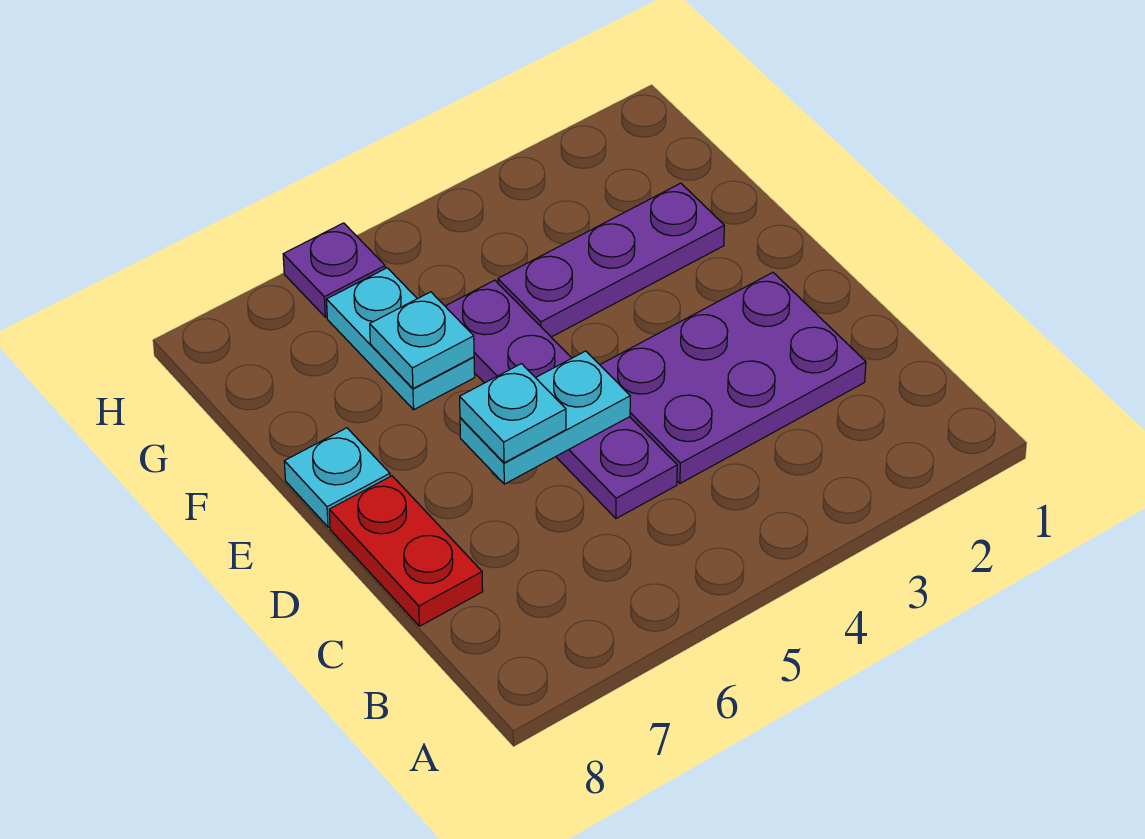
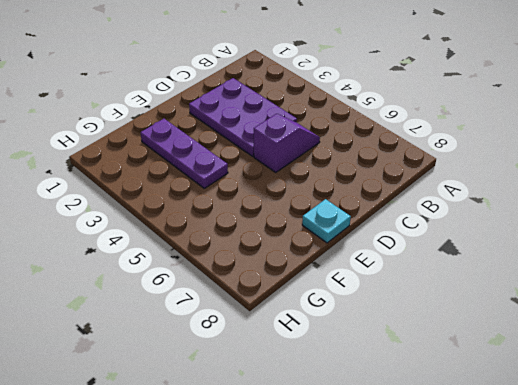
purple 1x2 slope [254,114,320,172] -> purple 1x4 plate [445,280,677,518]
none -> red 1x2 plate [329,476,483,626]
none -> cyan 1x2 plate [326,268,475,410]

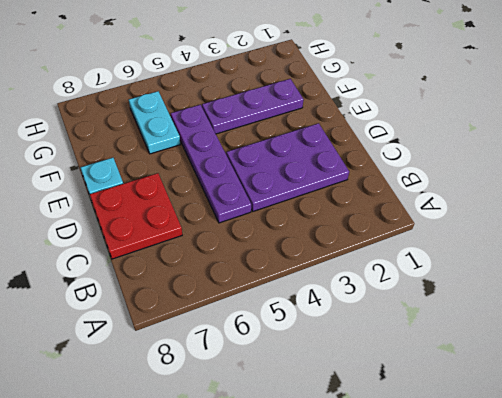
red 2x2 plate [90,173,182,259] -> red 1x2 plate [329,476,483,626]
none -> purple 1x1 plate [283,223,385,317]
none -> cyan 1x2 plate [460,351,630,484]

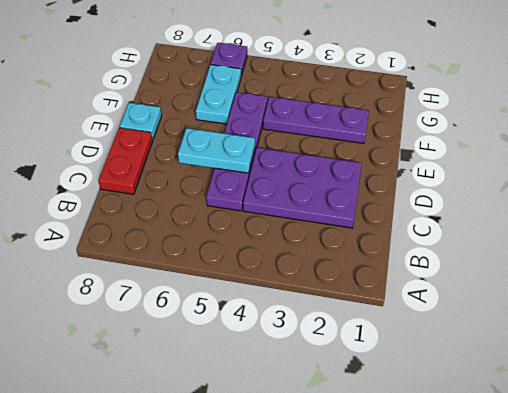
none -> cyan 1x1 plate [370,292,474,389]
none -> cyan 1x1 plate [460,364,566,463]

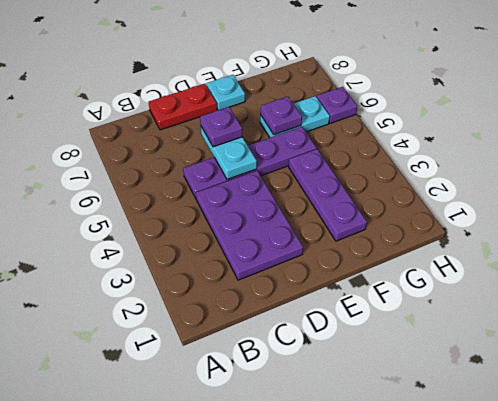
purple 1x1 plate [200,107,242,147] -> cyan 1x1 plate [460,364,566,463]
purple 1x1 plate [260,97,302,135] -> cyan 1x1 plate [370,292,474,389]

